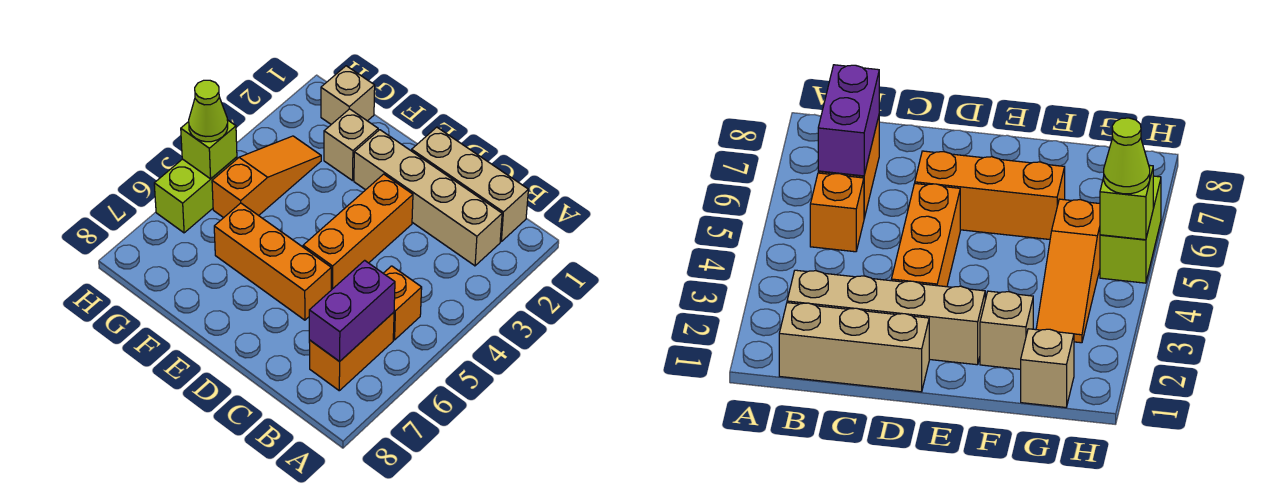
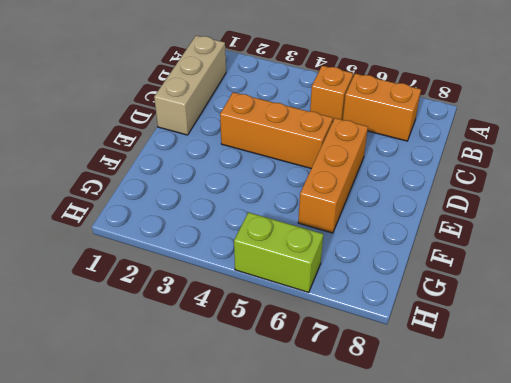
none -> tan 1x4 brick [354,130,502,266]
none -> tan 1x1 brick [324,109,378,181]
none -> tan 1x1 brick [321,66,375,124]

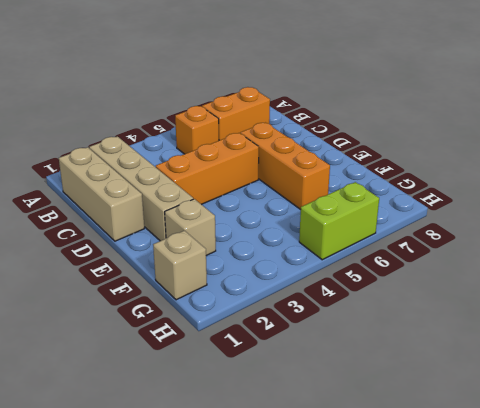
none -> orange 1x3 slope [212,136,321,218]
none -> purple 1x2 brick [309,260,395,362]
none -> lime 1x1 brick [181,120,237,179]

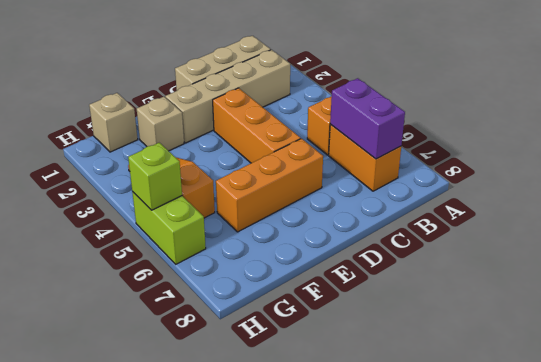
none -> lime 1x1 cone [189,80,228,142]

